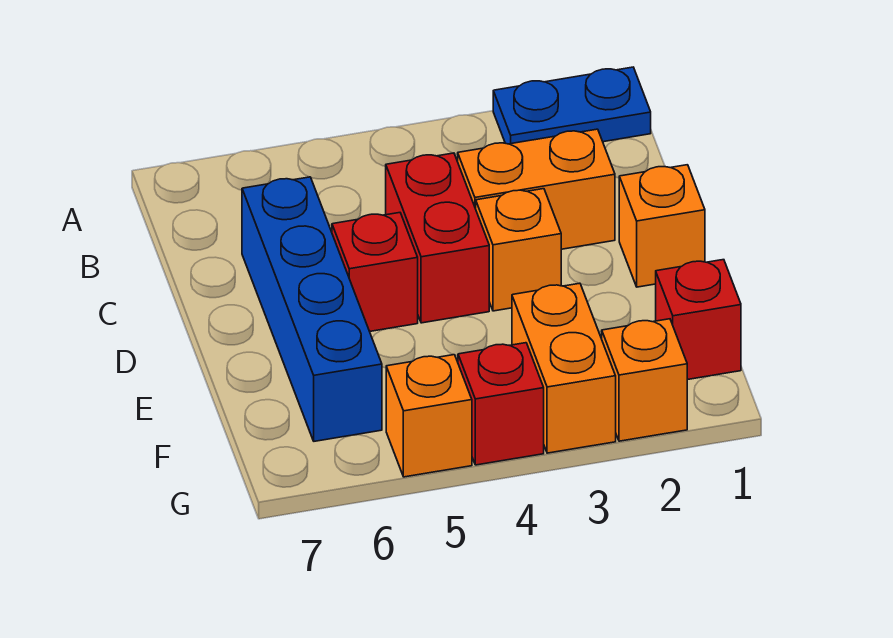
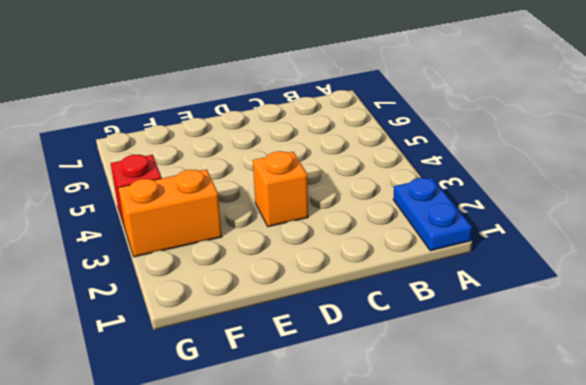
none -> orange 1x2 brick [458,129,615,249]
none -> red 1x2 brick [386,153,489,323]
none -> blue 1x4 brick [242,177,382,441]

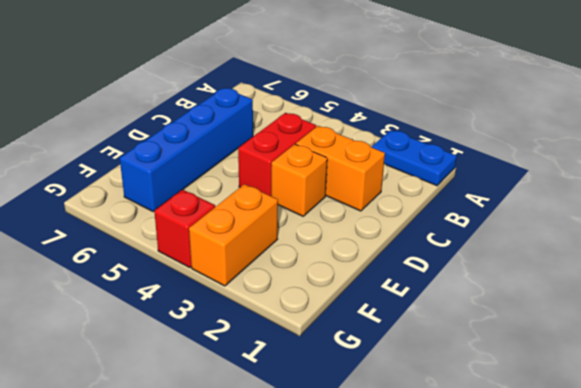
none -> orange 1x1 brick [619,165,705,287]
none -> red 1x1 brick [332,213,418,332]
none -> red 1x1 brick [656,260,741,380]

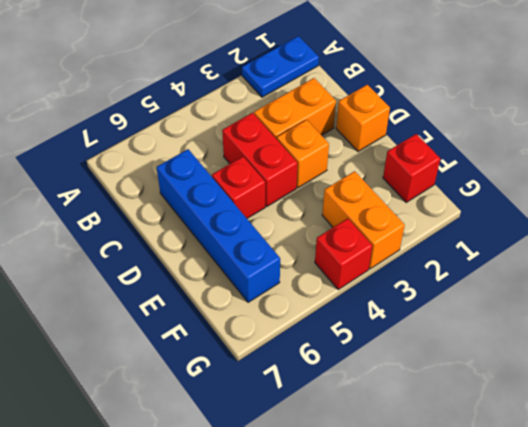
none -> orange 1x1 brick [602,319,687,441]
none -> orange 1x1 brick [386,355,472,477]

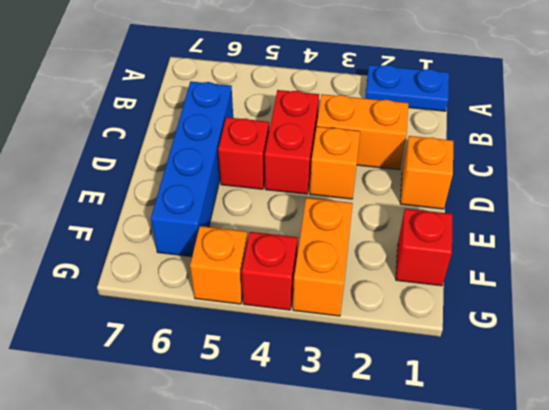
none -> orange 1x1 brick [602,319,687,441]

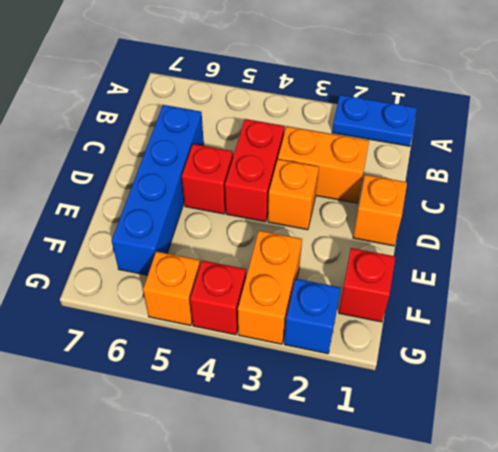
blue 1x1 brick [284,279,341,354] -> orange 1x1 brick [602,319,687,441]

